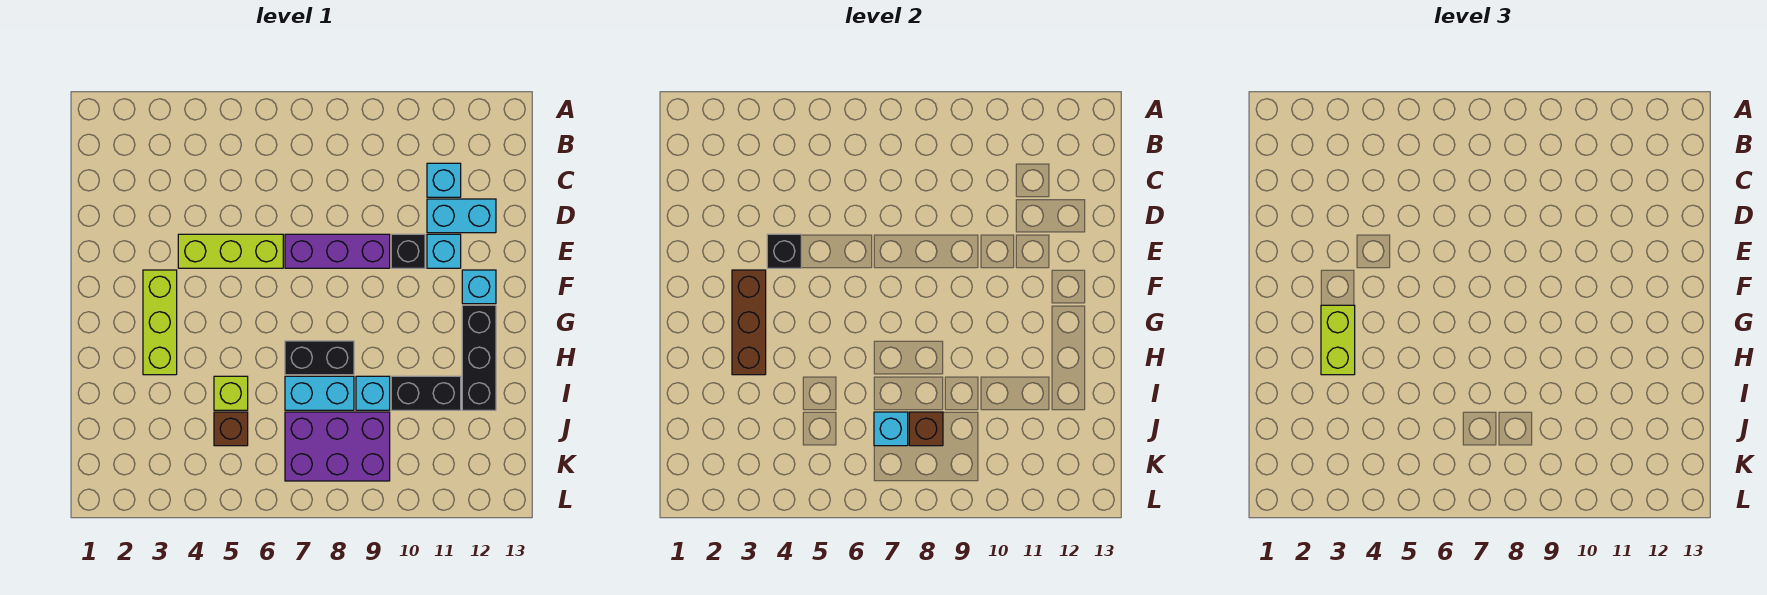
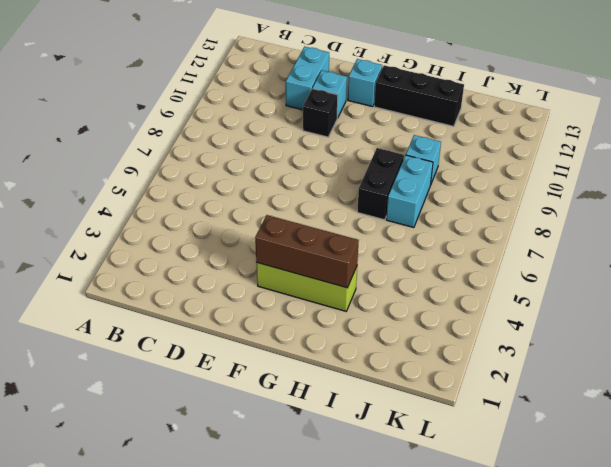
none -> cyan 1x1 brick [427,163,461,197]
none -> lime 1x3 brick [178,234,283,268]
none -> purple 1x3 brick [285,234,390,268]

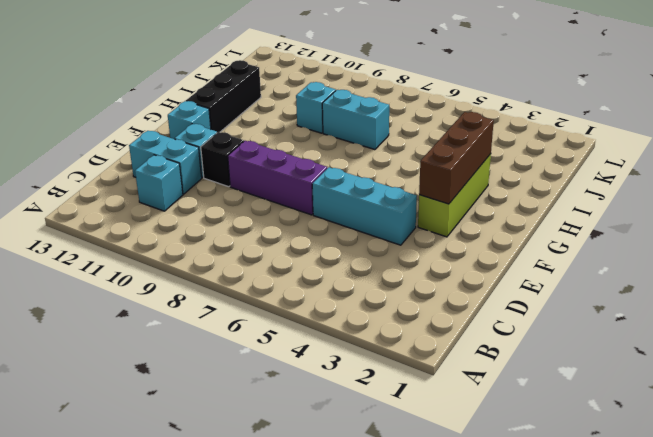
cyan 1x3 brick [312,167,417,245] -> lime 1x3 brick [178,234,283,268]
none -> black 1x2 brick [285,341,354,375]
none -> lime 1x1 brick [214,376,248,410]
none -> black 1x2 brick [391,376,461,410]

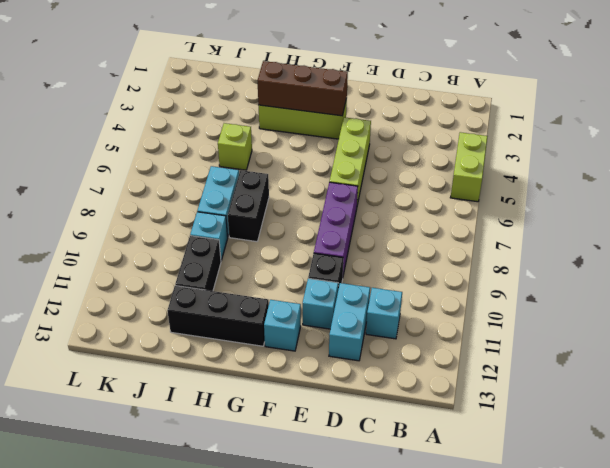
lime 1x2 brick [450,132,488,202] -> lime 1x2 brick turned to [1321,305,1355,375]
none -> brown 1x1 brick [214,412,248,446]
none -> purple 2x3 brick [285,412,390,481]
none -> black 1x1 brick [767,234,801,268]

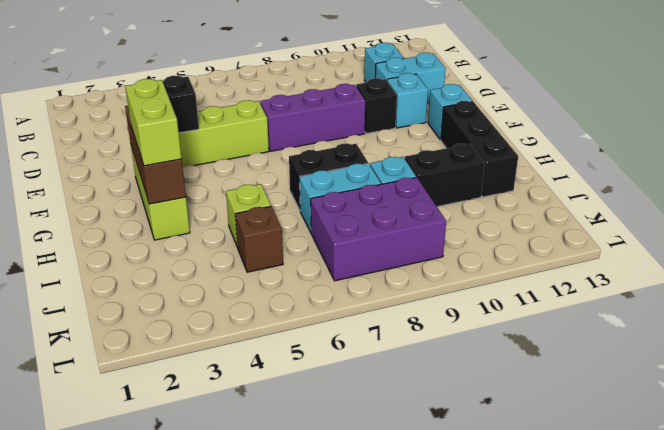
none -> cyan 1x1 brick [874,412,908,446]
none -> brown 1x1 brick [909,412,943,446]

